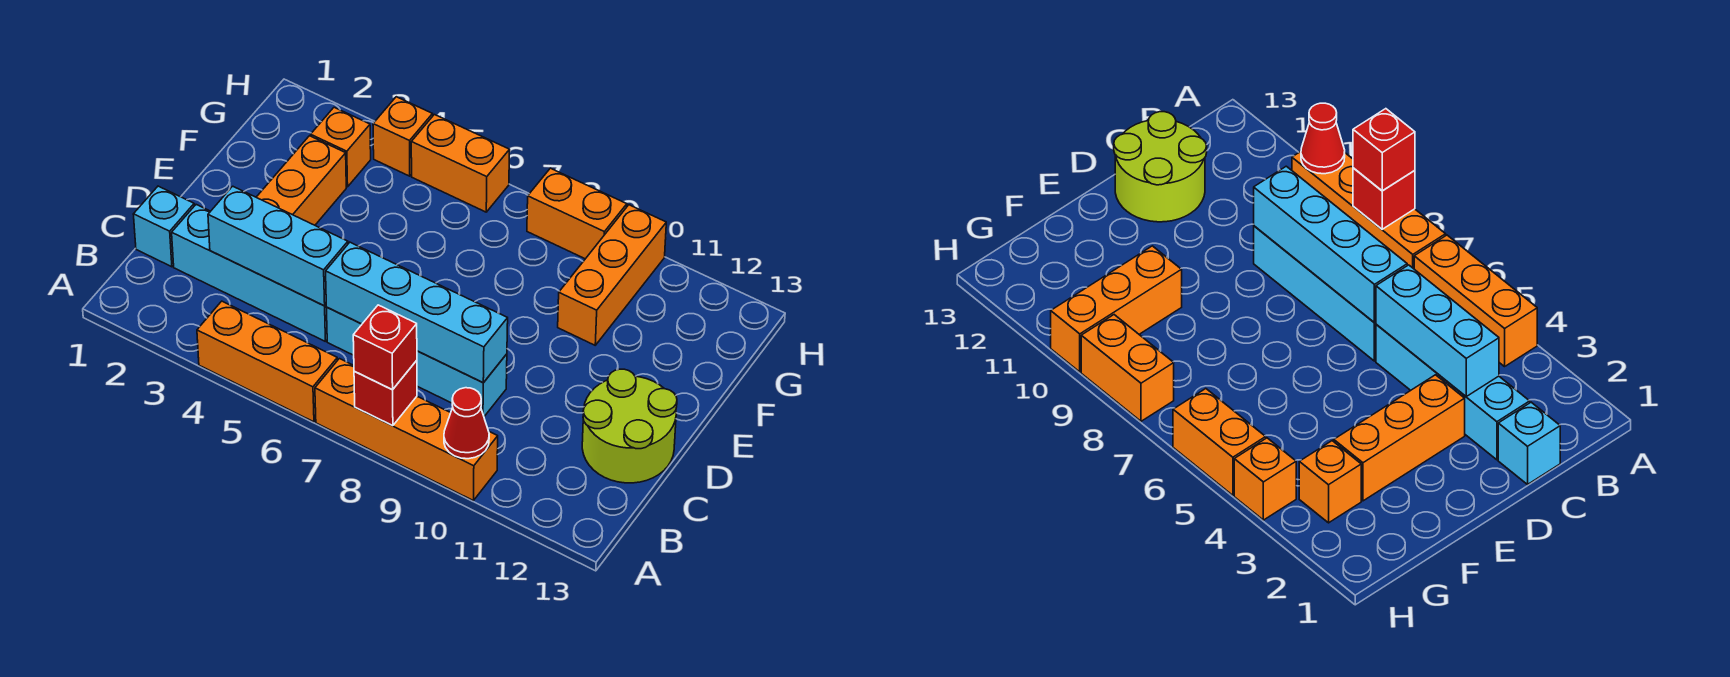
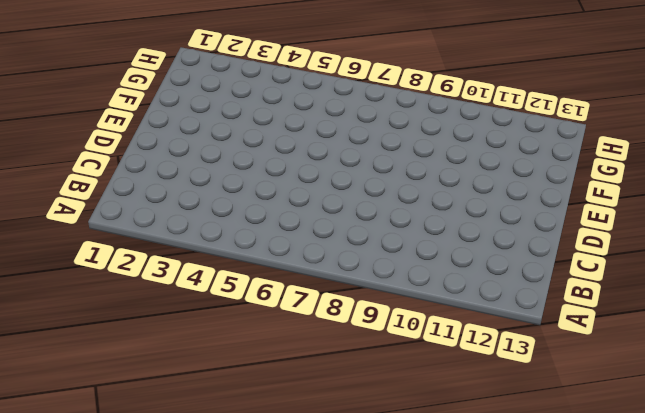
none -> orange 1x3 brick [197,301,337,422]
none -> orange 1x4 brick [315,359,498,501]
none -> cyan 1x1 brick [133,186,194,267]

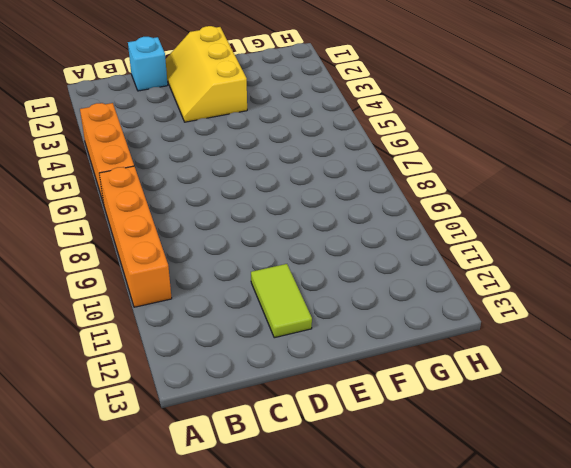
yellow 2x3 slope [165,26,247,122] -> orange 1x3 brick [256,136,346,225]
lime 1x2 tile [251,264,312,338] -> lime 2x2 round brick [582,369,677,483]
none -> cyan 1x4 brick [172,205,327,342]
none -> cyan 1x4 brick [327,308,507,416]
none -> orange 1x3 brick [558,205,666,345]

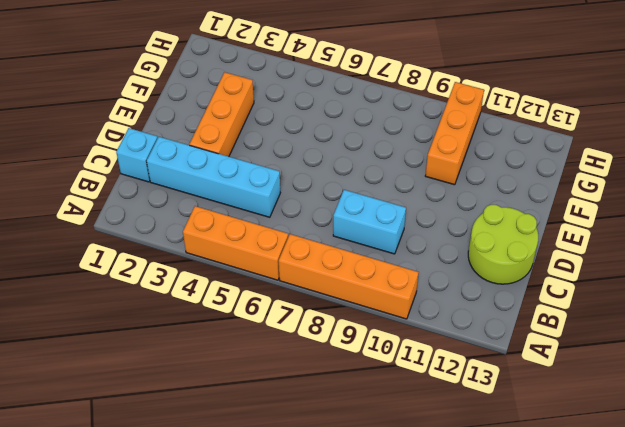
cyan 1x2 brick [333,190,406,254] -> cyan 1x4 brick [327,308,507,416]
none -> orange 1x1 brick [311,107,371,187]
none -> orange 1x1 brick [373,97,433,176]
none -> orange 1x2 brick [411,115,510,212]

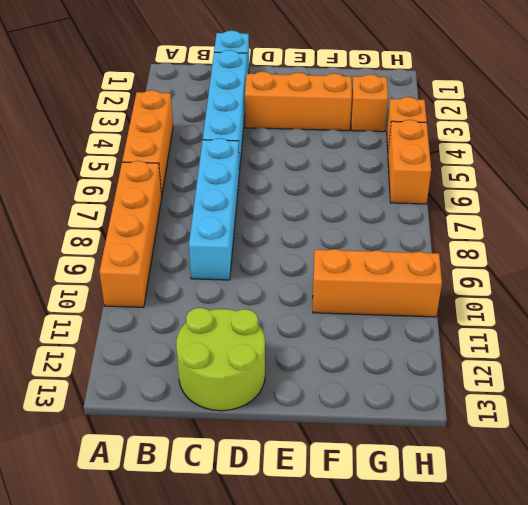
none -> orange 1x2 brick [527,168,627,259]
none -> red 1x1 brick [354,360,417,426]
none -> red 1x1 cone [444,388,489,459]

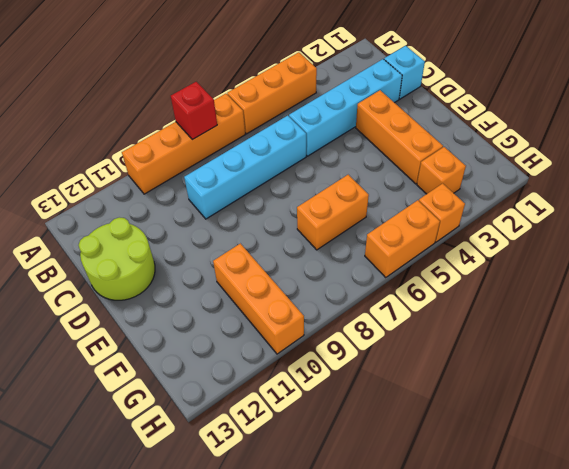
orange 1x2 brick [297,175,369,250] -> orange 1x2 brick moved to [527,168,627,259]
none -> red 1x1 cone [444,388,489,459]
none -> cyan 1x3 brick [208,186,348,306]
none -> cyan 1x4 brick [326,242,508,383]

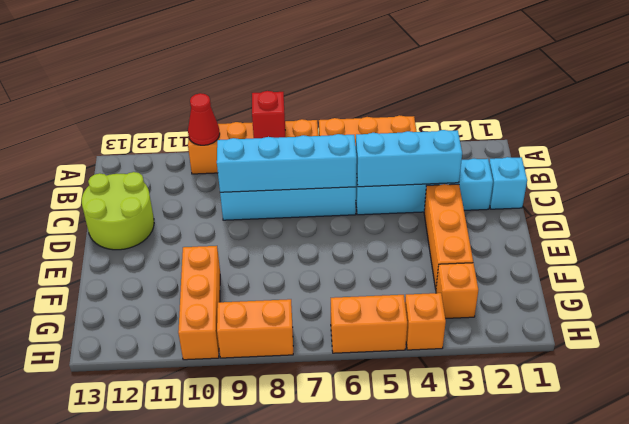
none -> red 1x1 brick [353,305,417,390]

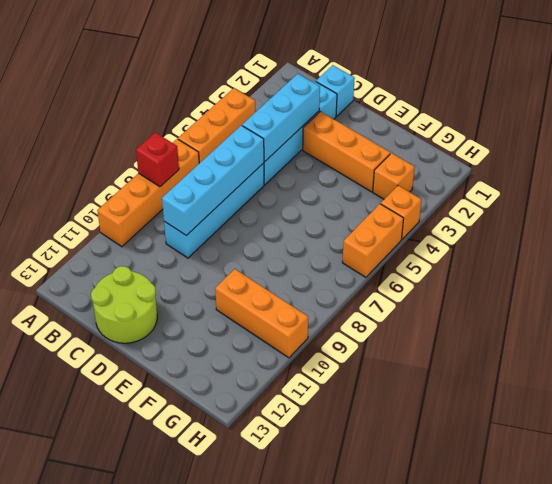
none -> orange 1x2 brick [527,168,627,259]
none -> red 1x1 cone [444,388,489,459]
none -> red 1x1 brick [353,305,417,390]

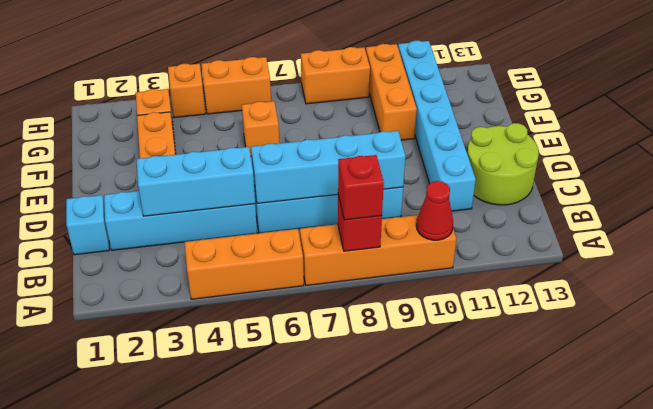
cyan 1x6 brick [398,41,476,211] -> none
orange 1x1 brick [242,101,279,156] -> none

